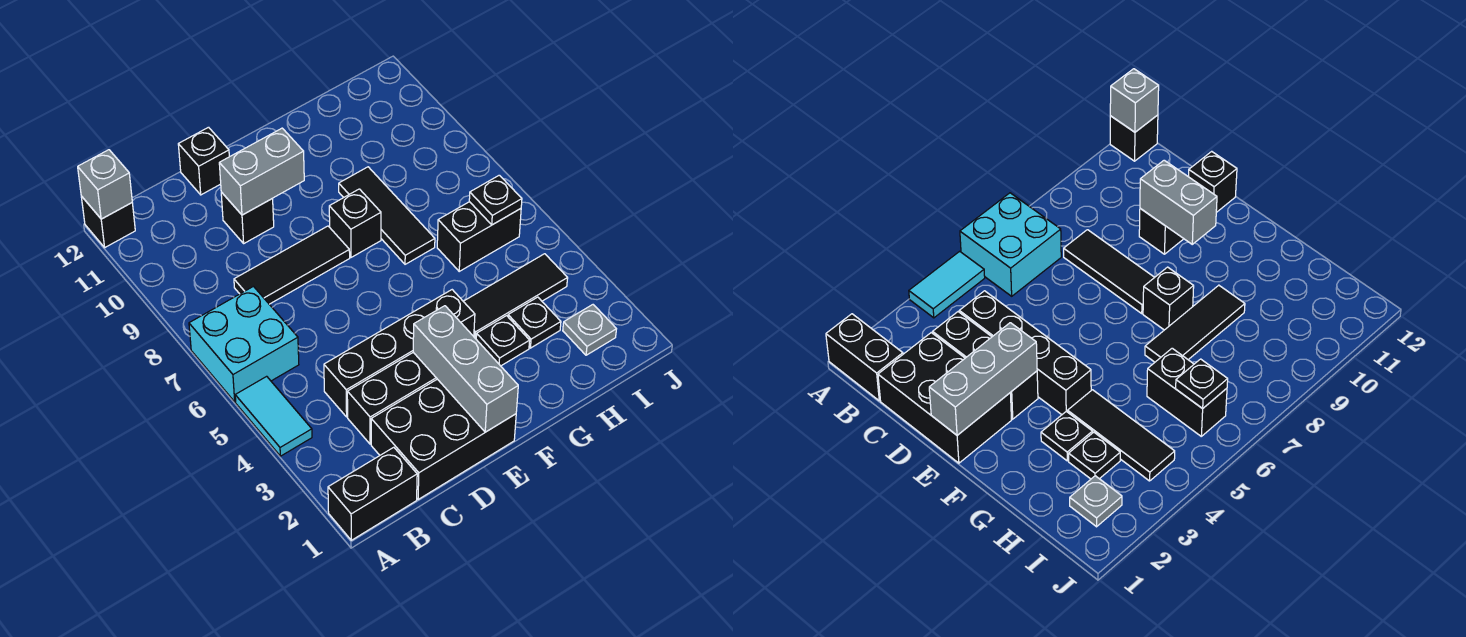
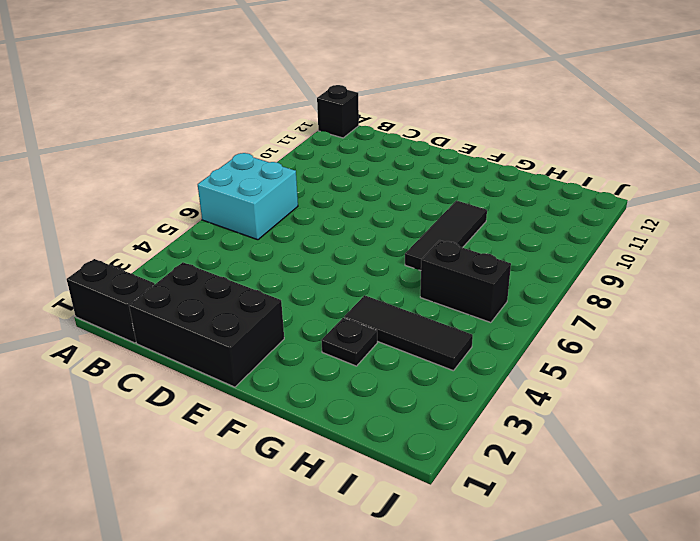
none -> cyan 1x2 tile [235,376,312,456]
none -> black 1x3 brick [347,352,437,444]
none -> black 1x4 brick [324,290,475,417]

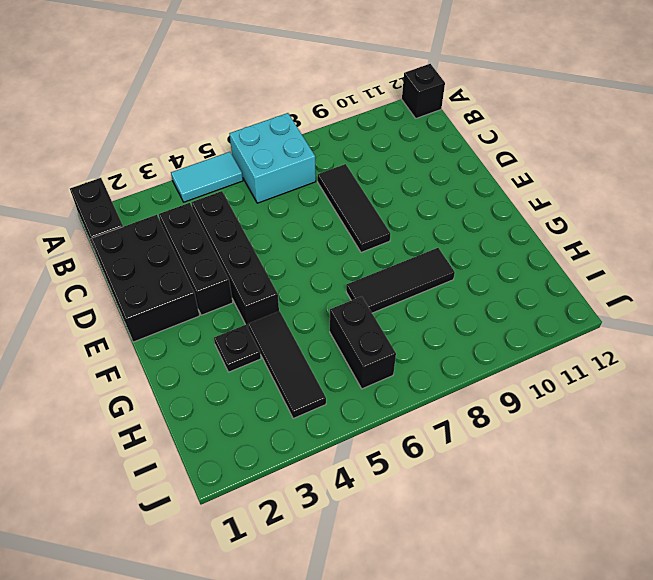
none -> black 1x1 brick [221,192,274,243]
none -> black 1x1 brick [178,127,229,195]
none -> black 1x1 brick [329,189,381,257]

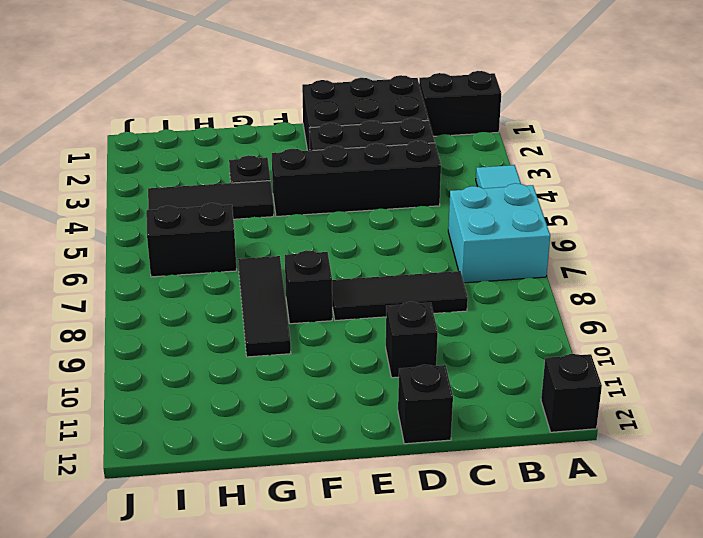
none -> black 1x1 plate [508,297,561,348]
none -> grey 1x1 plate [563,305,616,355]
none -> grey 1x1 brick [78,150,132,219]

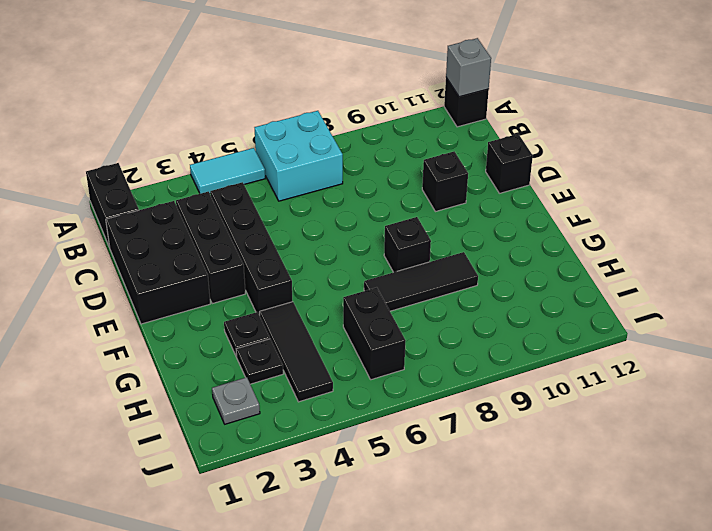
none -> black 1x3 tile [234,226,350,304]
none -> grey 1x2 brick [219,128,304,215]
none -> grey 1x3 brick [413,306,518,432]

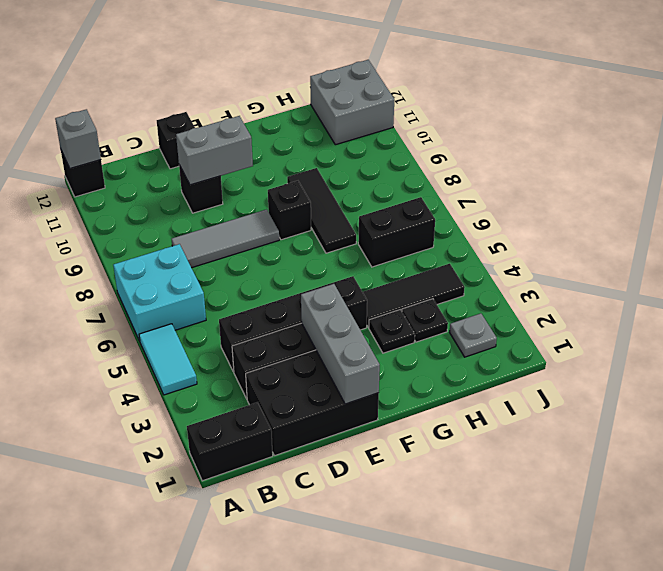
grey 1x3 tile [172,209,279,268] -> black 1x3 tile [234,226,350,304]
grey 2x2 brick [310,60,394,145] -> none
none -> black 1x1 plate [469,175,522,225]

